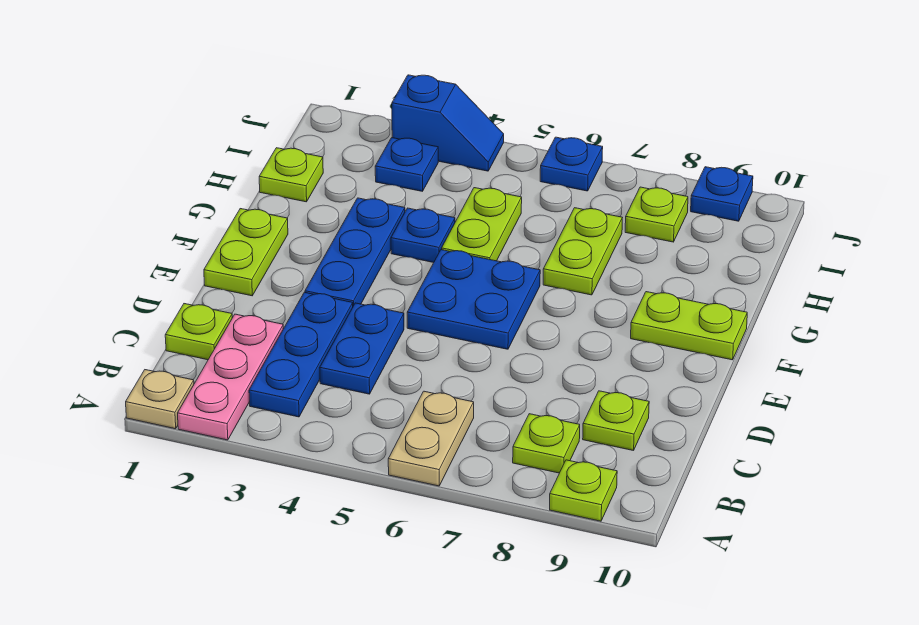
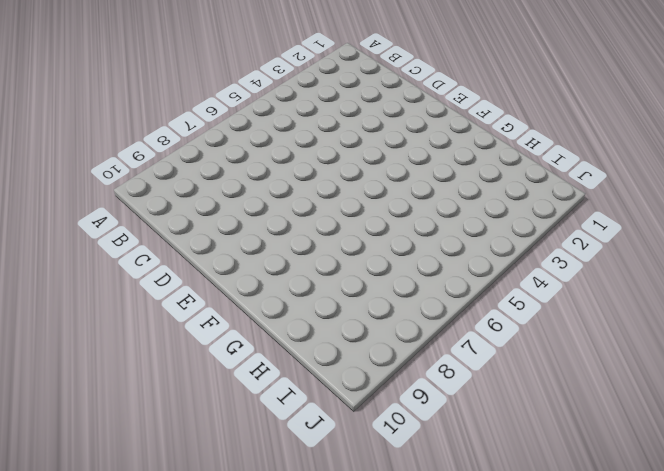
none -> tan 1x1 plate [126,370,194,429]
none -> pink 1x3 plate [178,314,283,440]
none -> tan 1x2 plate [388,391,474,486]

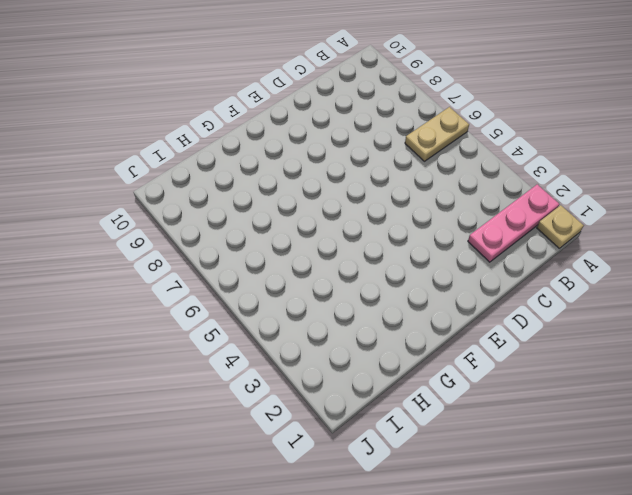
none -> lime 1x1 plate [550,460,617,521]
none -> blue 1x3 plate [249,292,353,417]
none -> lime 1x1 plate [513,414,580,473]

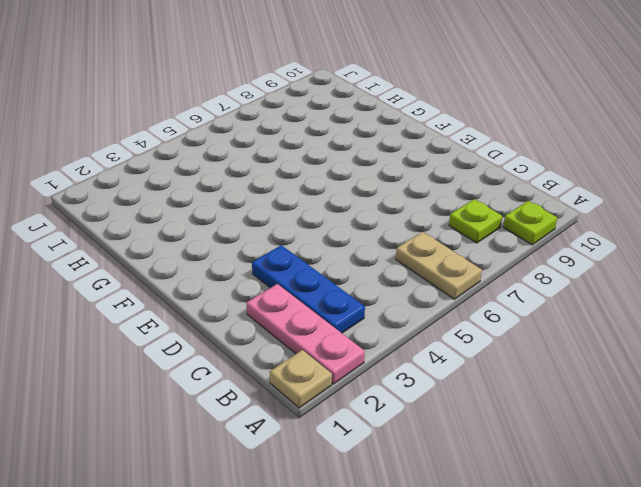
none -> lime 1x1 plate [165,304,232,360]
none -> blue 1x2 plate [320,303,404,394]
none -> lime 1x1 plate [583,391,649,451]

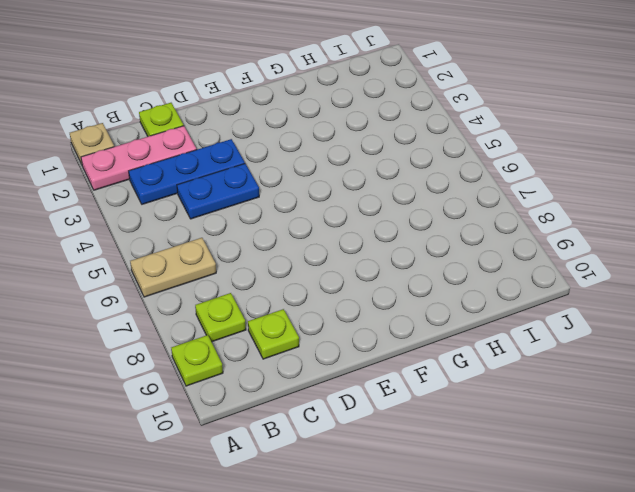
none -> lime 1x2 plate [204,209,288,296]
none -> blue 1x3 plate [305,198,405,306]
none -> blue 2x2 plate [407,250,540,349]

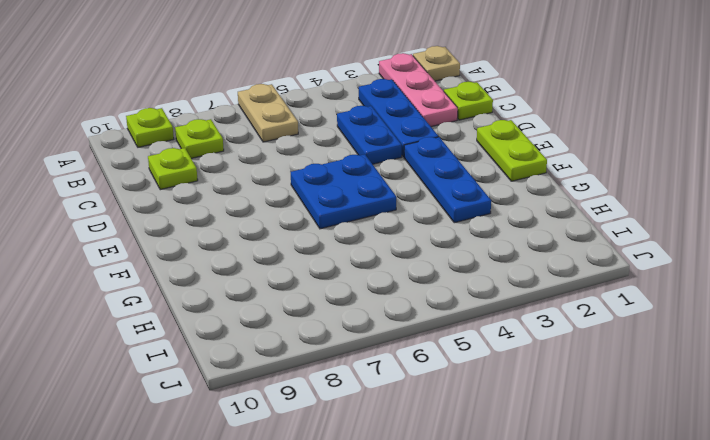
none -> lime 1x2 plate [631,292,747,360]
none -> blue 1x1 plate [391,208,455,263]
none -> lime 1x2 plate [442,188,522,261]

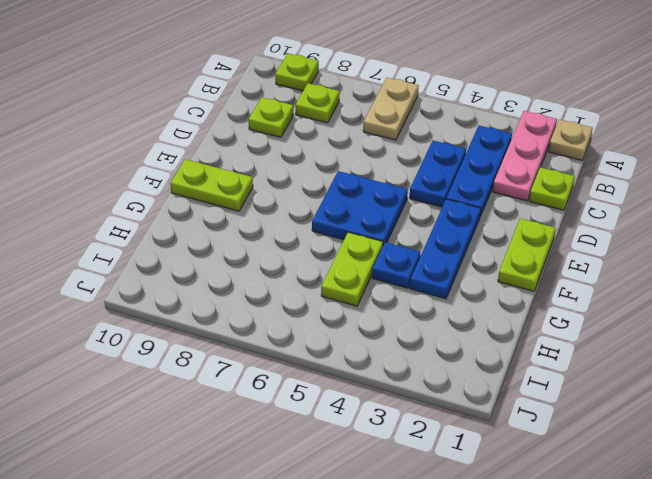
none -> lime 1x2 plate [543,208,622,295]
none -> lime 1x1 plate [259,148,323,202]
none -> blue 1x1 plate [375,138,438,191]

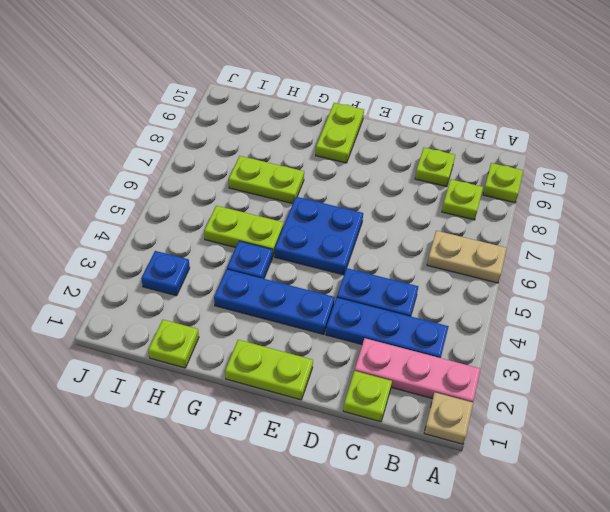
none -> lime 1x1 plate [625,187,688,242]
none -> blue 1x2 slope [392,75,504,171]
none -> blue 1x1 plate [540,137,603,191]

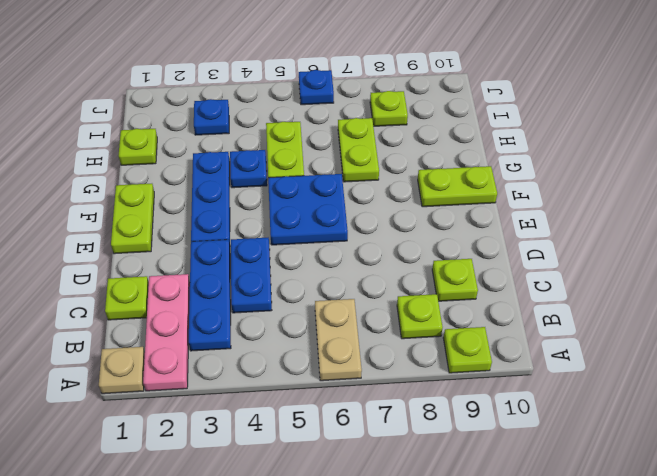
none -> blue 1x2 slope [392,75,504,171]
none -> blue 1x1 plate [691,167,753,221]

